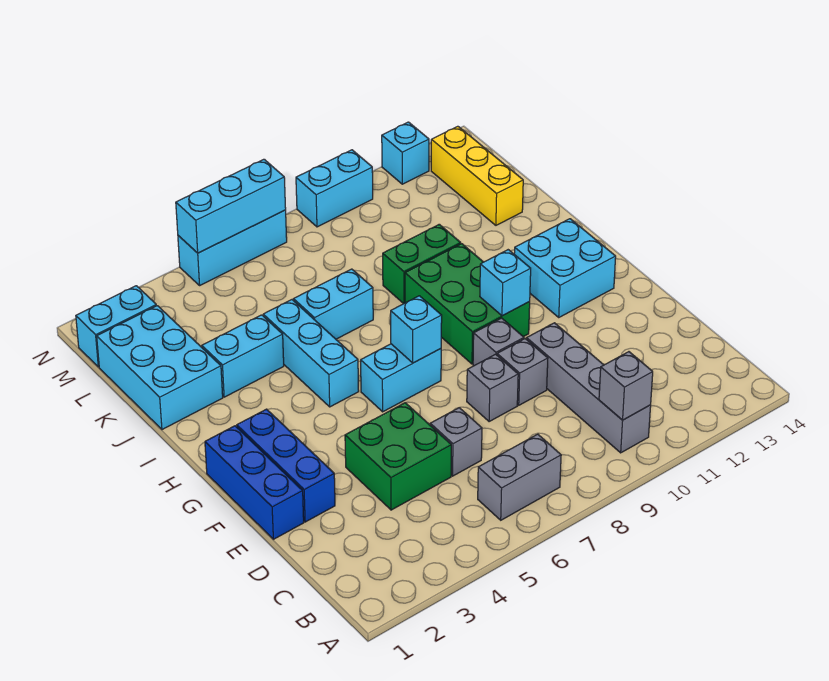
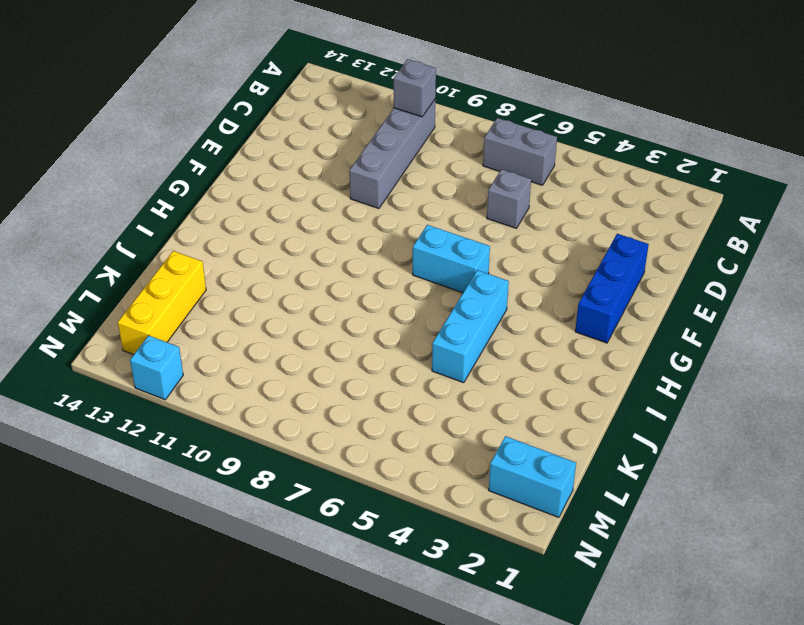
none -> green 2x2 brick [345,403,451,510]
none -> blue 1x3 brick [205,426,304,539]
none -> grey 1x1 brick [467,354,518,422]

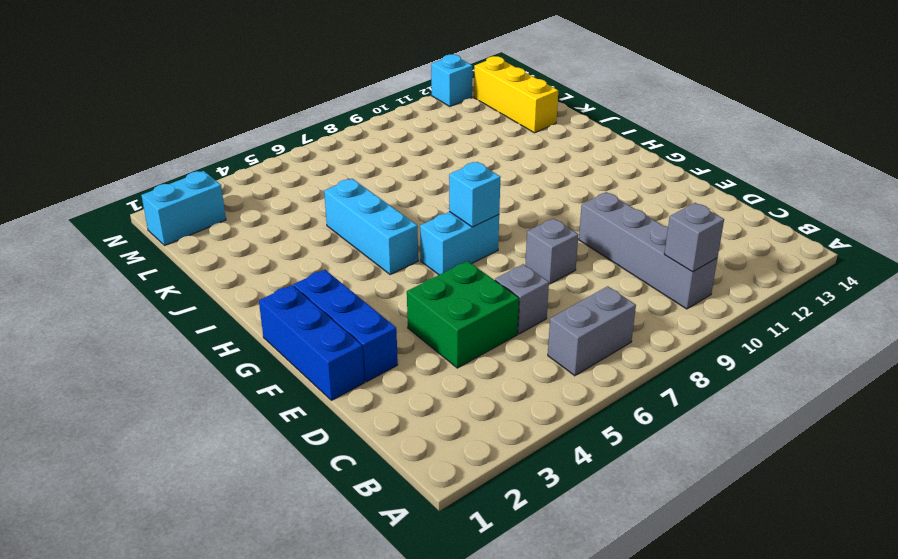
none -> grey 1x1 brick [497,339,548,405]
none -> grey 1x1 brick [473,318,524,366]
none -> green 2x3 brick [405,244,530,364]

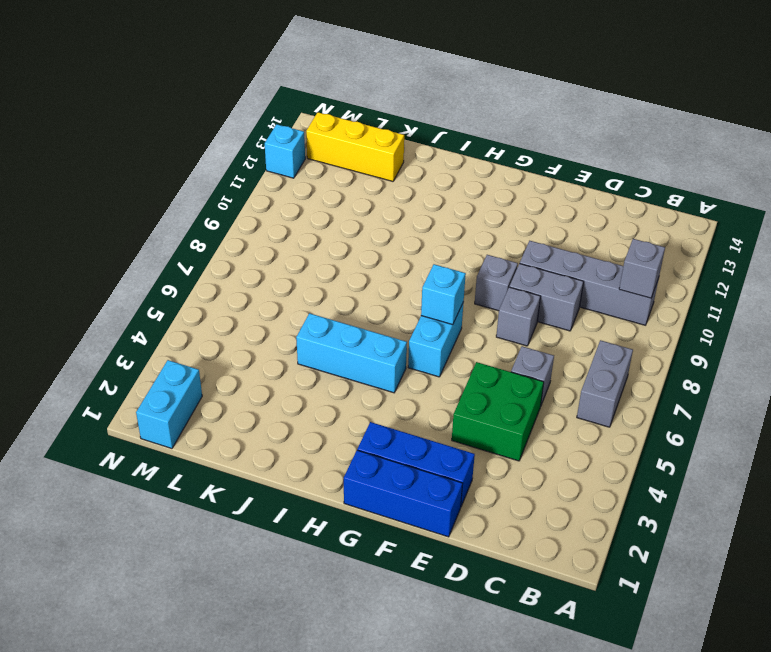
grey 1x2 brick [509,264,584,331] -> grey 1x1 brick [497,339,548,405]
none -> green 2x3 brick [405,244,530,364]
none -> cyan 2x2 brick [514,219,616,317]
none -> cyan 2x3 brick [97,306,223,430]

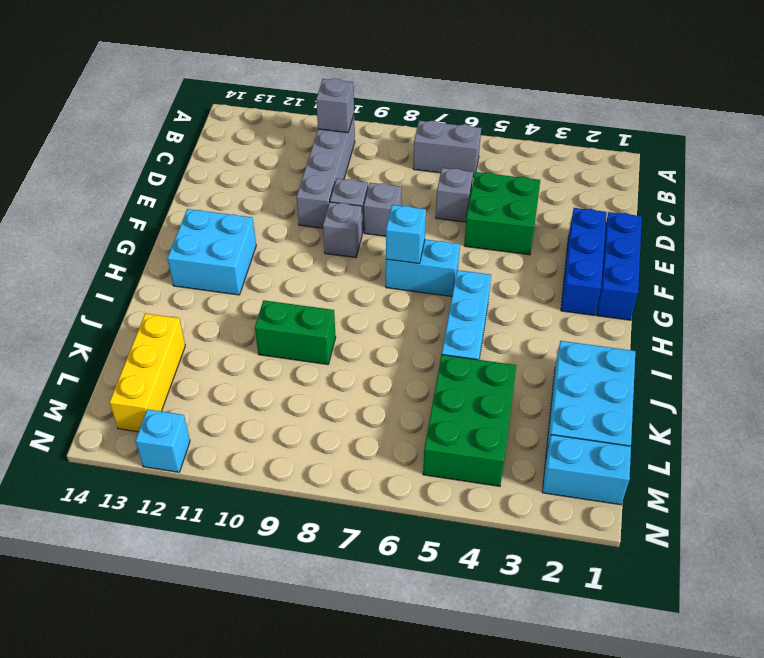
green 2x3 brick [423,355,517,486] -> green 2x3 brick moved to [405,244,530,364]
none -> cyan 1x2 brick [202,315,284,397]
none -> cyan 1x2 brick [293,269,373,339]
none -> cyan 1x3 brick [178,210,287,285]

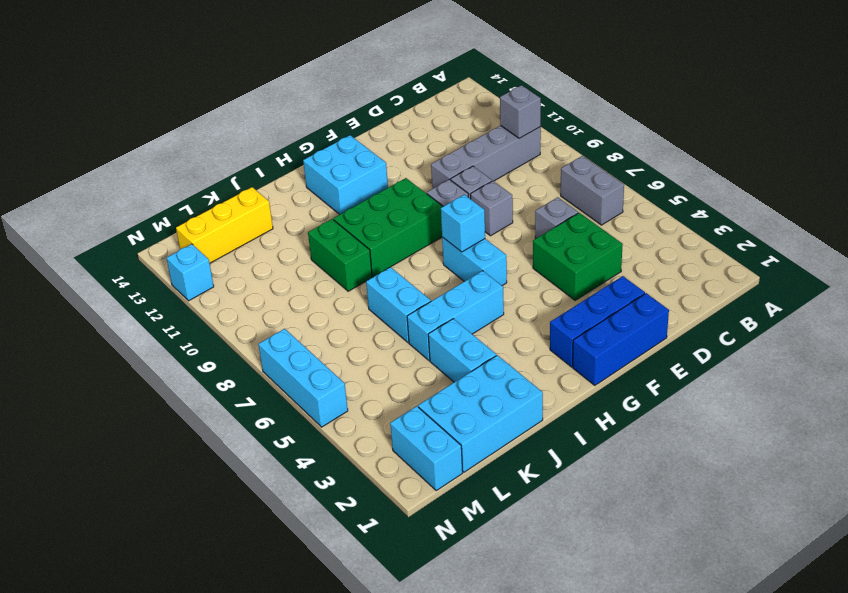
none -> cyan 1x2 brick [296,150,373,227]
none -> cyan 1x1 brick [480,250,531,316]
none -> cyan 1x3 brick [176,159,286,253]

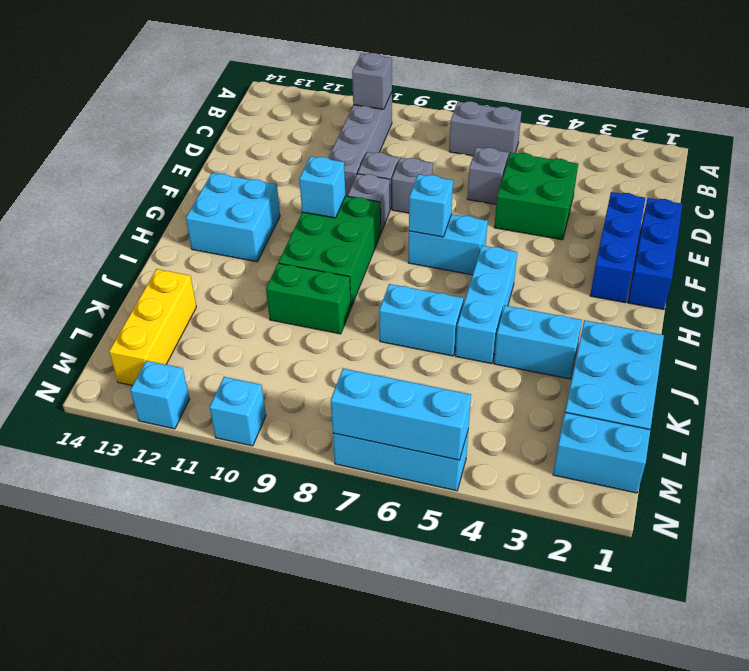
cyan 1x1 brick [210,377,266,446] -> cyan 1x2 brick [296,150,373,227]

